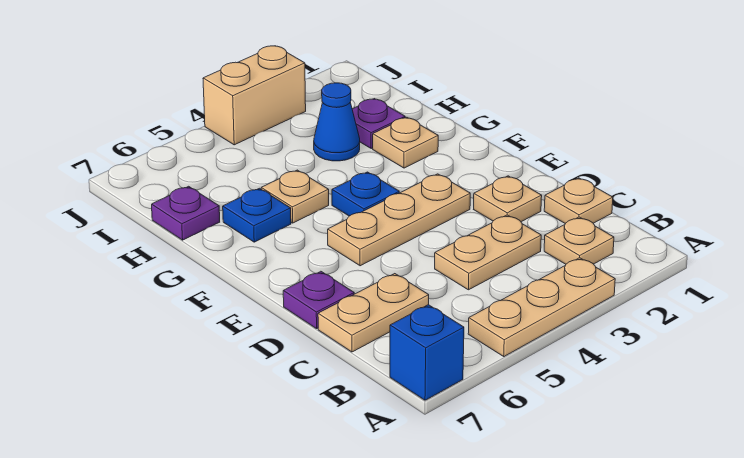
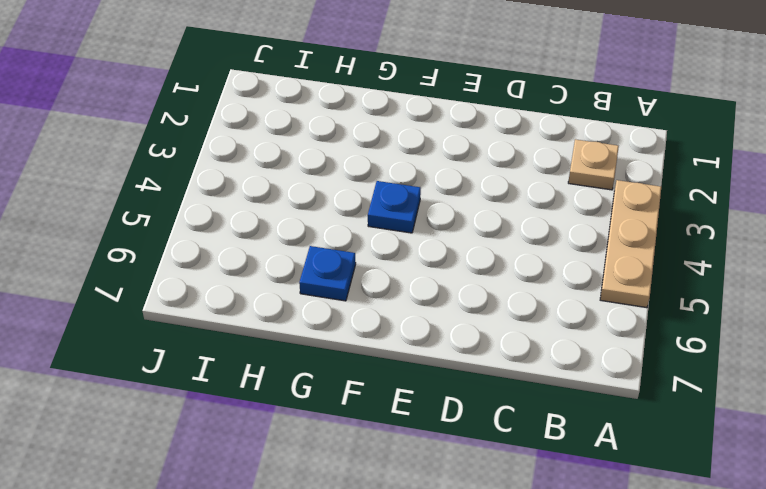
none -> blue 1x1 brick [390,305,464,400]
none -> tan 1x1 plate [544,178,613,224]
none -> tan 1x2 plate [435,215,541,290]

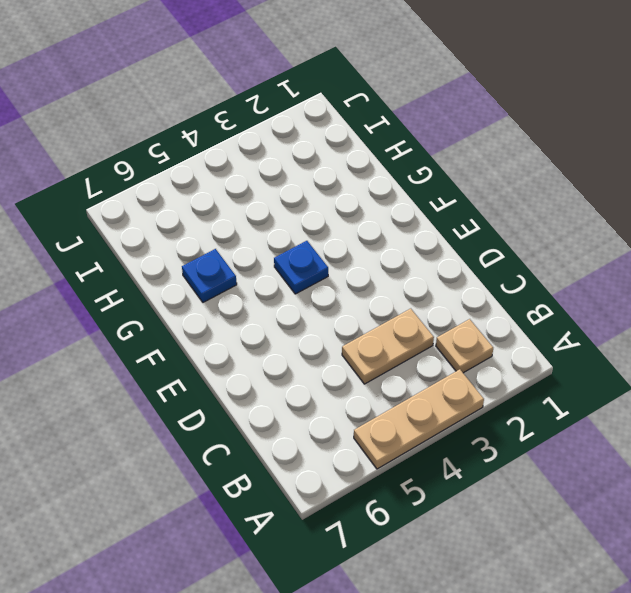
none -> blue 1x1 brick [390,305,464,400]
none -> tan 1x1 plate [544,178,613,224]
none -> tan 1x2 plate [318,274,429,352]

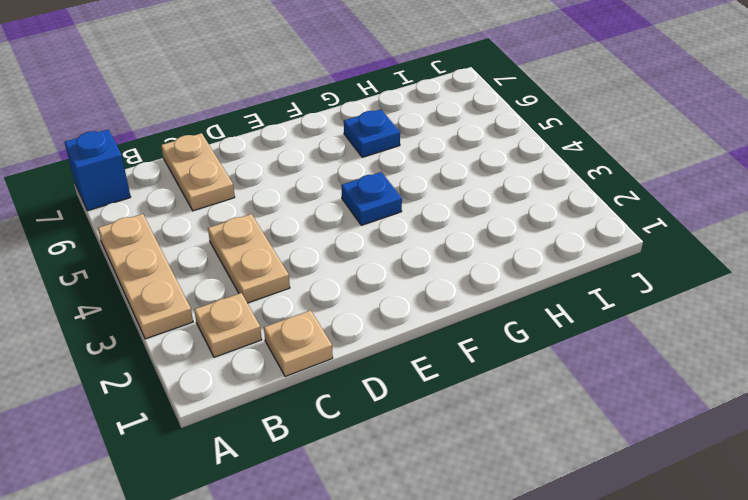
none -> tan 1x1 plate [474,176,542,222]
none -> purple 1x1 plate [283,271,354,329]
none -> tan 1x3 plate [328,174,470,266]

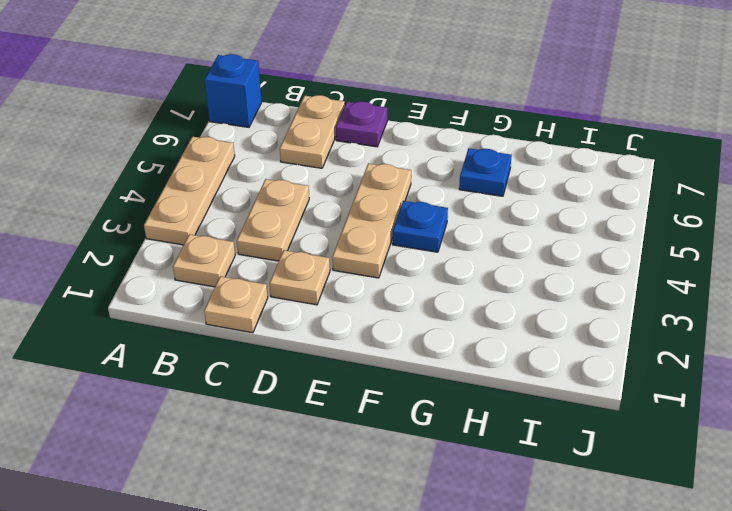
none -> tan 1x1 plate [373,117,438,168]
none -> tan 1x1 plate [261,170,329,223]
none -> purple 1x1 plate [352,99,405,149]

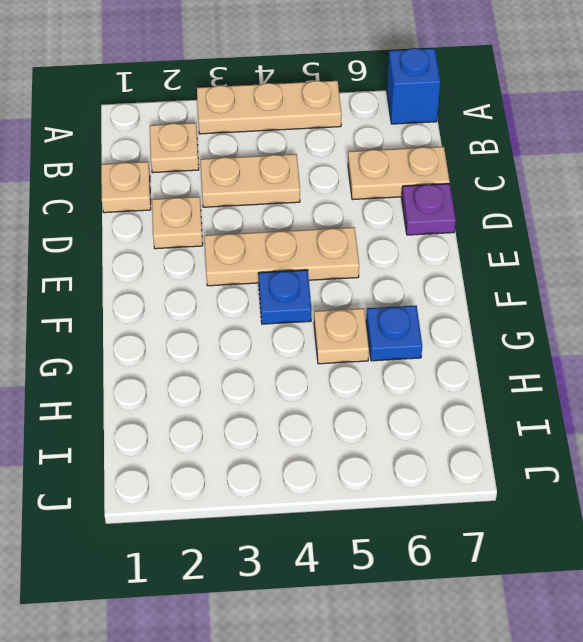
none -> tan 1x1 plate [373,117,438,168]
none -> purple 1x1 plate [352,99,405,149]
none -> blue 1x1 cone [314,83,360,161]

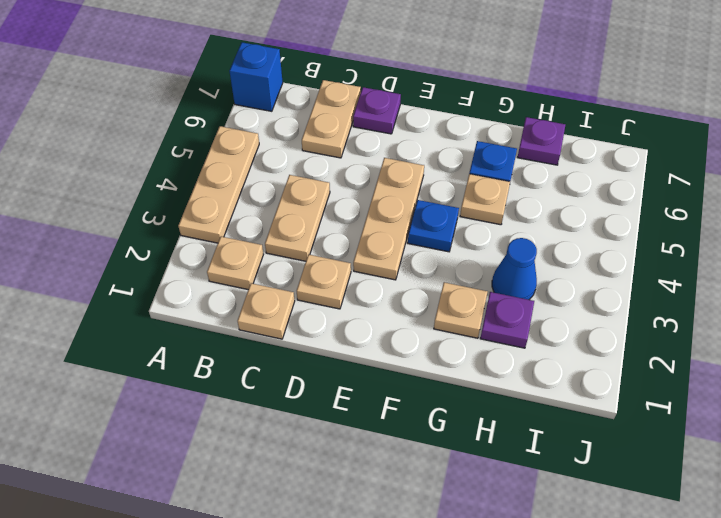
none -> tan 1x2 brick [203,46,306,145]

